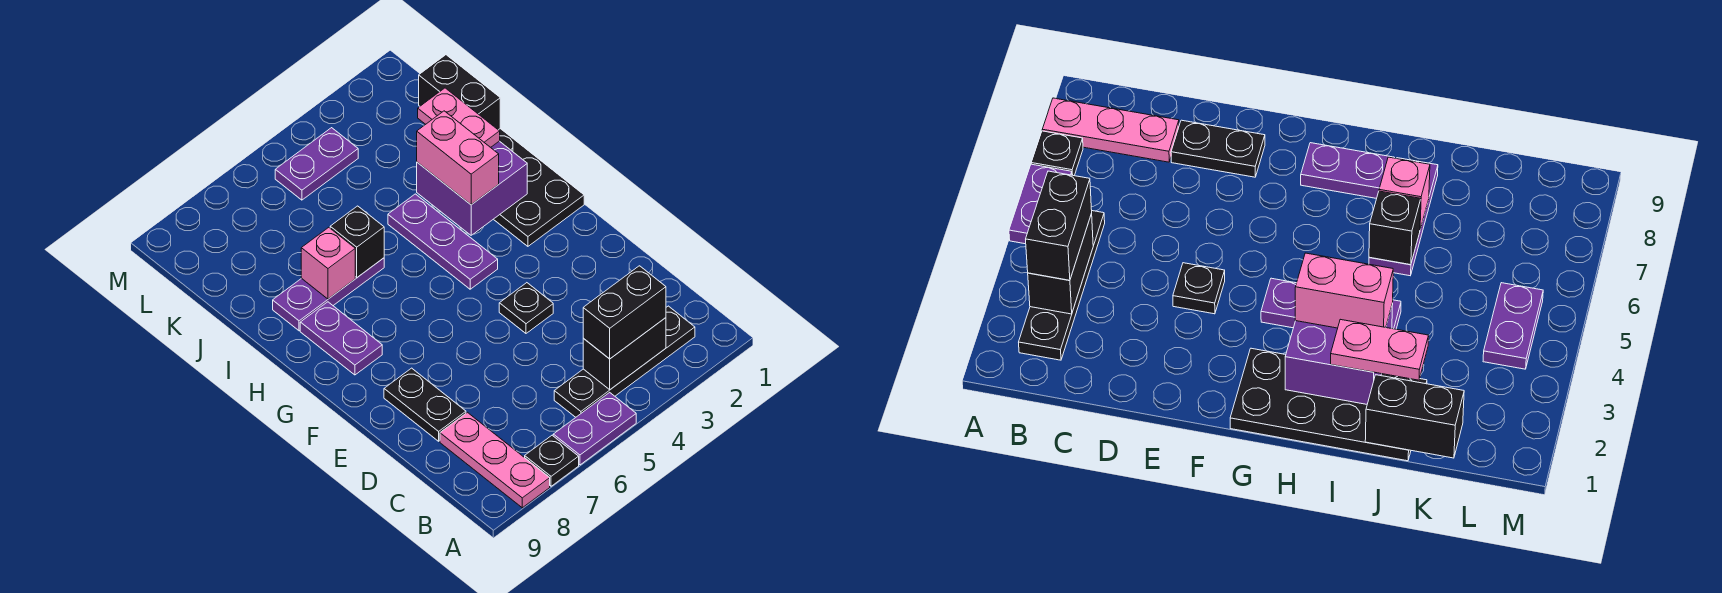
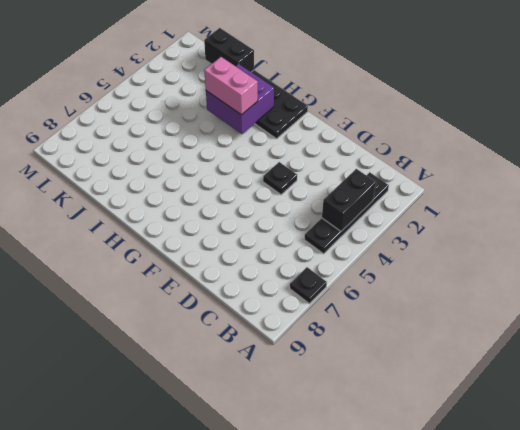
none -> purple 1x2 plate [553,392,636,465]
none -> pink 1x3 plate [440,412,550,508]
none -> black 1x2 plate [384,368,466,441]

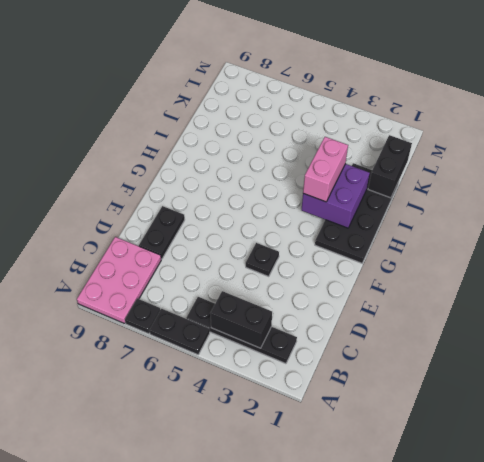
black 1x2 plate [149,309,210,355] -> purple 1x2 plate [553,392,636,465]
pink 2x3 plate [77,237,161,324] -> pink 1x3 plate [440,412,550,508]
none -> purple 1x3 plate [388,194,498,289]
none -> purple 1x2 plate [300,302,382,375]
none -> purple 1x3 plate [273,258,384,331]

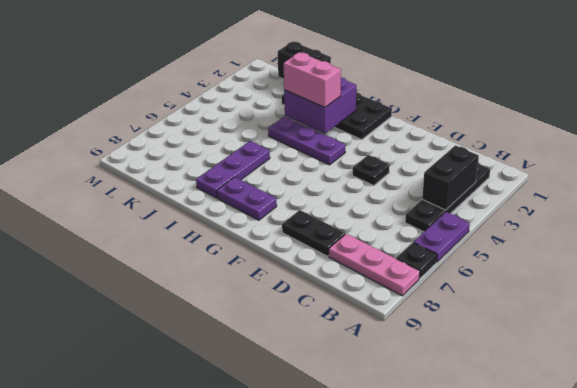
none -> purple 1x2 plate [275,128,358,200]
none -> black 1x1 brick [330,206,384,277]
none -> pink 1x1 brick [301,227,355,299]

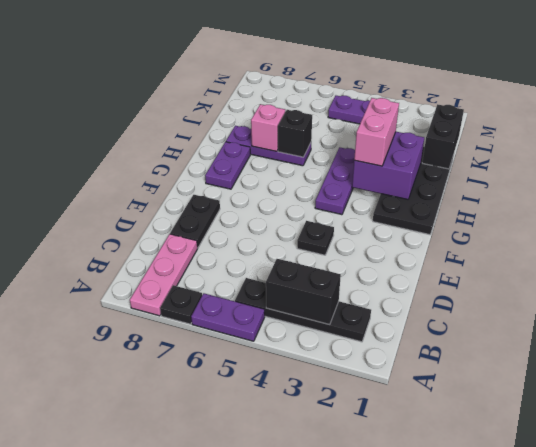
none -> black 1x2 brick [583,266,666,359]
none -> pink 1x2 plate [418,88,500,147]

